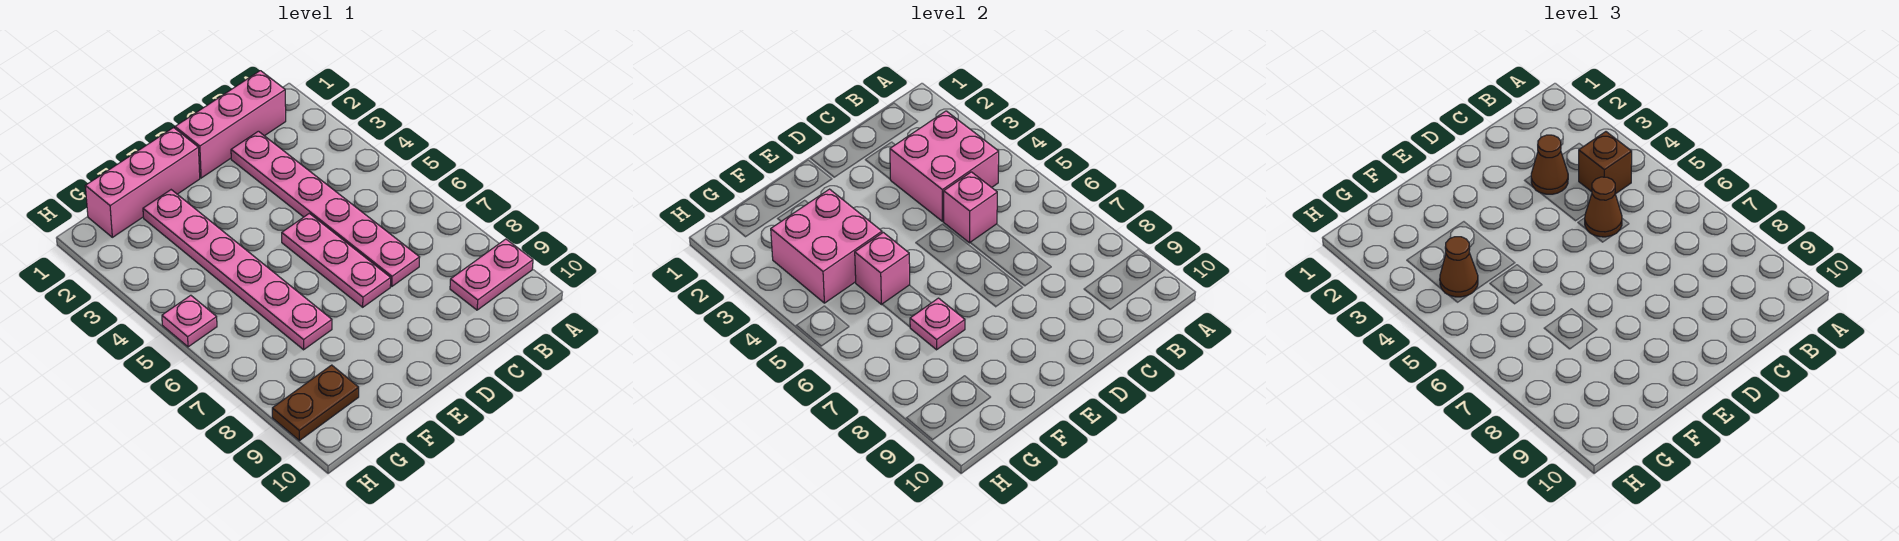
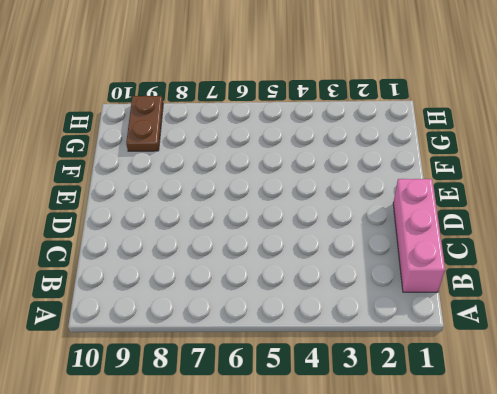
none -> pink 1x2 plate [450,239,533,310]
none -> pink 1x6 plate [231,131,420,286]
none -> pink 1x3 plate [282,213,391,307]

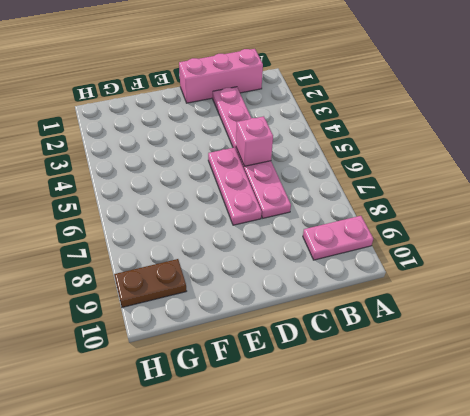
none -> pink 1x3 brick [85,128,200,237]
none -> pink 1x6 plate [143,190,332,350]
none -> pink 1x1 plate [162,295,217,347]

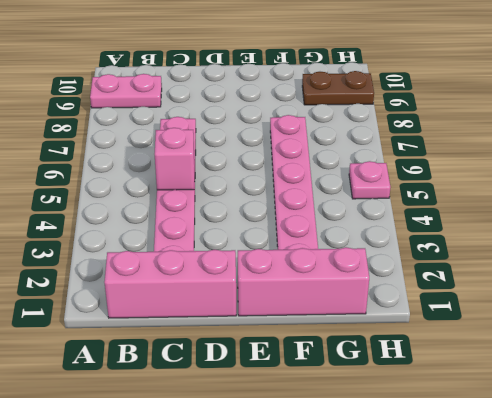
none -> pink 1x3 plate [282,213,391,307]
none -> pink 2x2 brick [890,111,999,221]
none -> pink 2x2 brick [771,189,882,303]

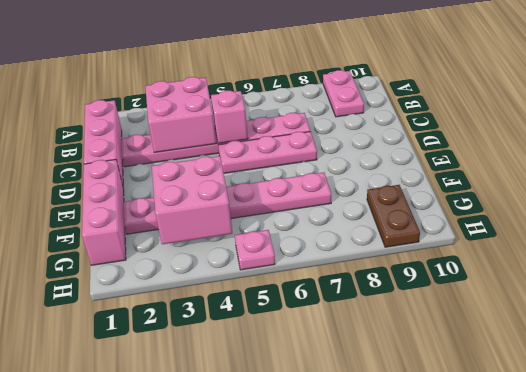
none -> pink 1x1 brick [855,232,910,304]
none -> pink 1x1 plate [910,298,965,350]
none -> brown 1x1 brick [1579,132,1632,194]

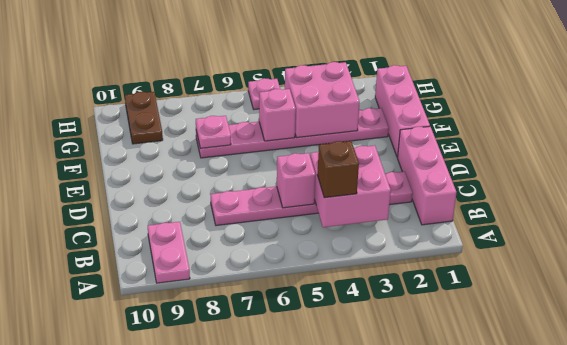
none -> pink 1x3 plate [282,213,391,307]
none -> brown 1x1 cone [1531,135,1568,194]
none -> brown 1x1 cone [1585,177,1622,237]

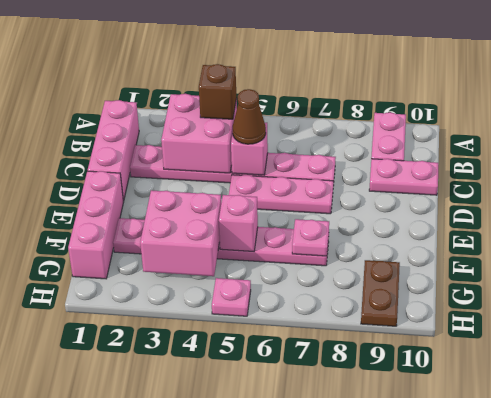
pink 1x2 plate [369,159,438,195] -> none
none -> brown 1x1 cone [1531,135,1568,194]
none -> brown 1x1 cone [1440,237,1478,297]

